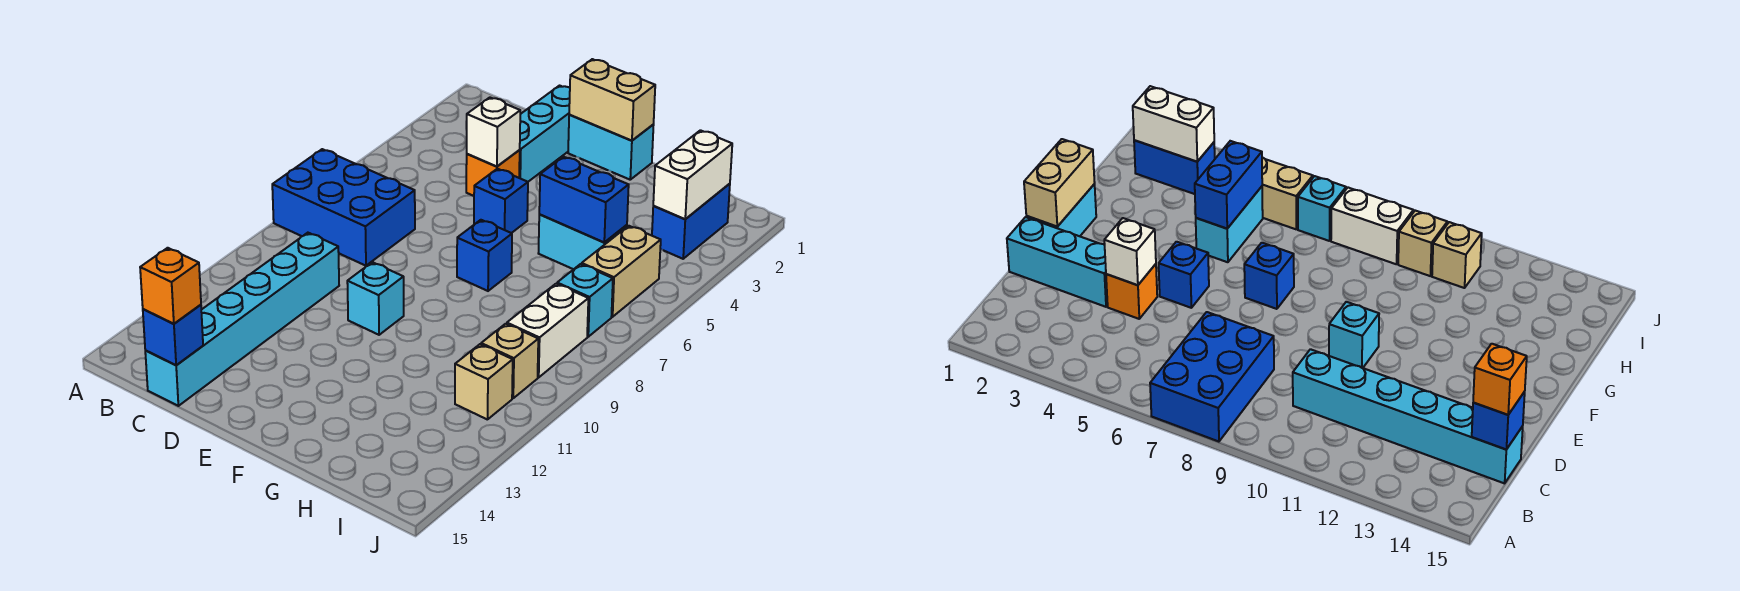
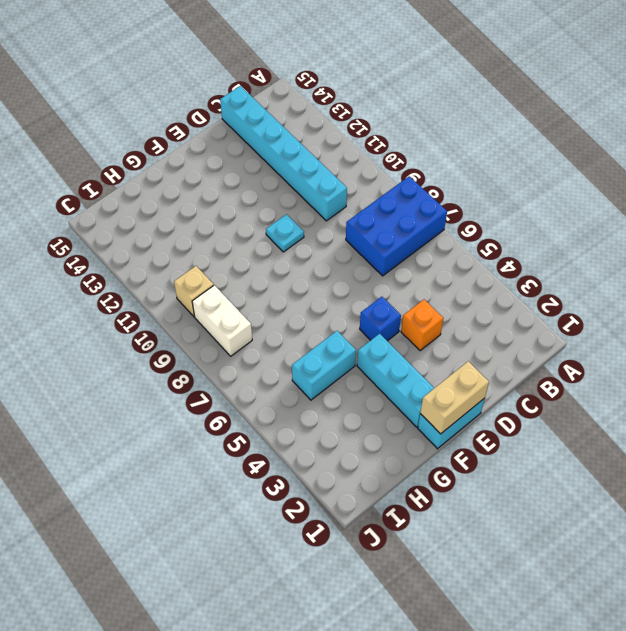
cyan 1x1 plate [266,214,304,252] -> cyan 1x1 brick [347,262,404,335]
cyan 1x3 brick [357,334,434,427] -> cyan 1x3 brick moved to [519,86,570,182]
none -> blue 1x1 brick [457,220,512,291]
none -> blue 1x2 brick [652,184,730,259]
none -> tan 1x2 brick [582,226,661,317]

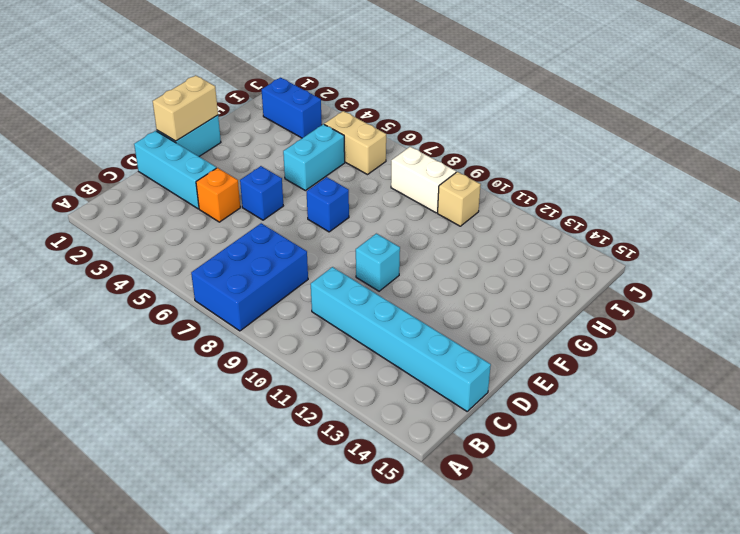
none -> cyan 1x1 brick [557,264,613,337]
none -> tan 1x1 brick [455,344,513,420]
none -> blue 1x1 brick [143,305,203,365]

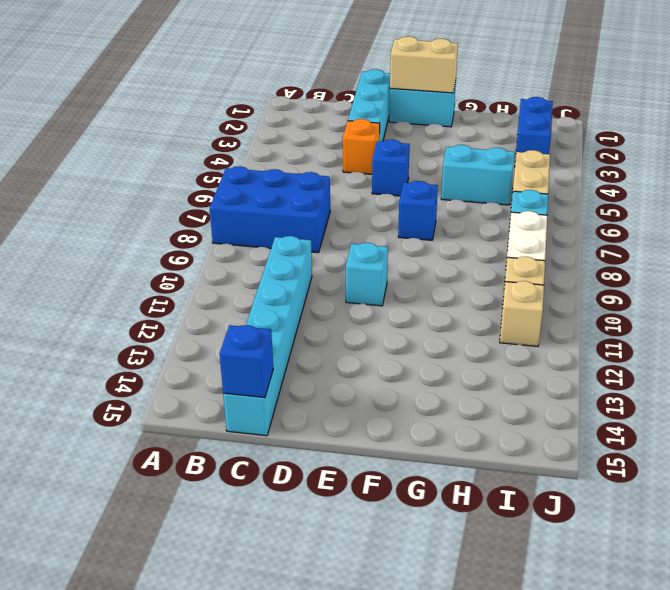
none -> white 1x1 brick [467,98,520,166]
none -> blue 1x2 brick [539,157,629,242]
none -> white 1x2 brick [653,130,732,219]

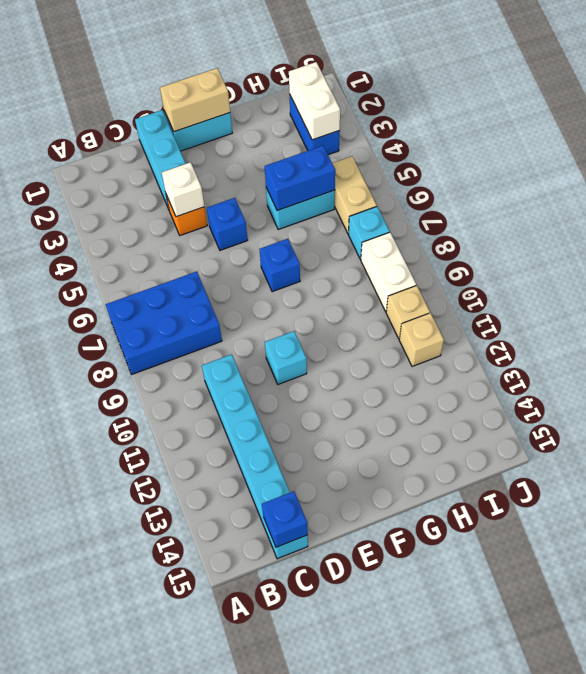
none -> orange 1x1 brick [140,248,201,324]

